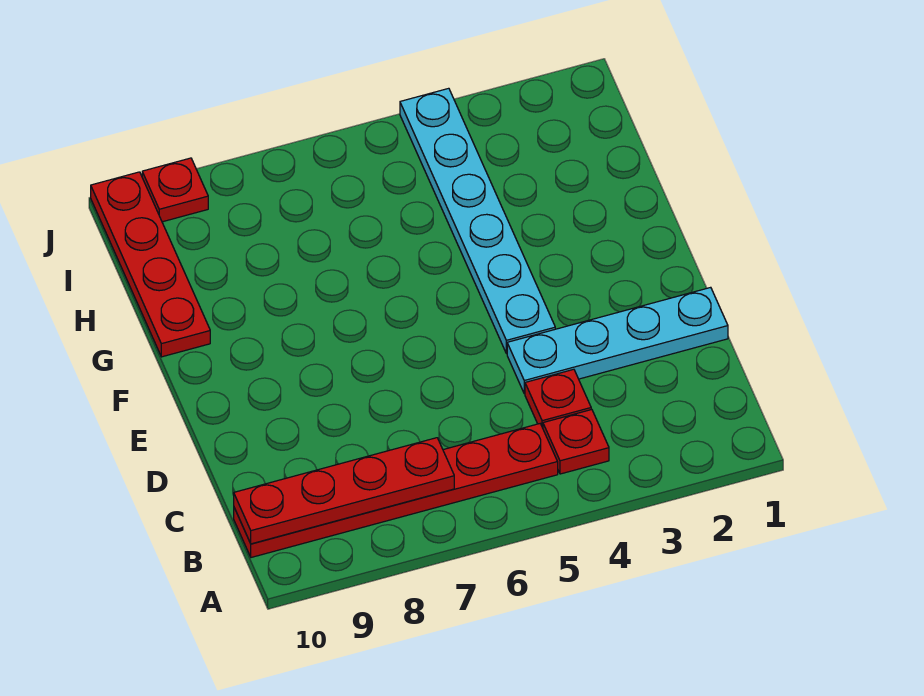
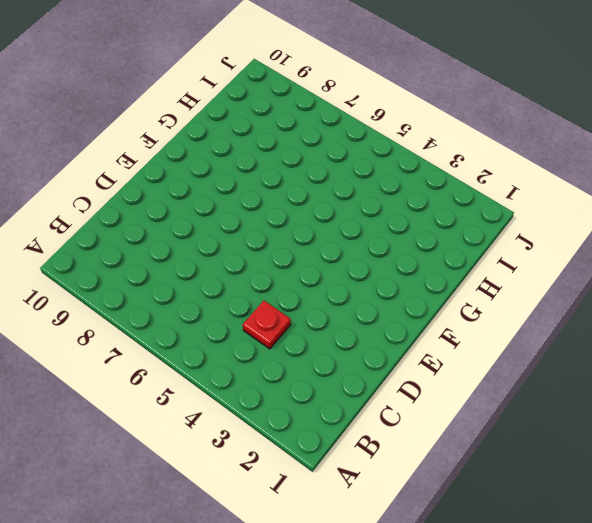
none -> red 1x1 plate [543,409,609,474]
none -> red 1x6 plate [234,424,558,557]

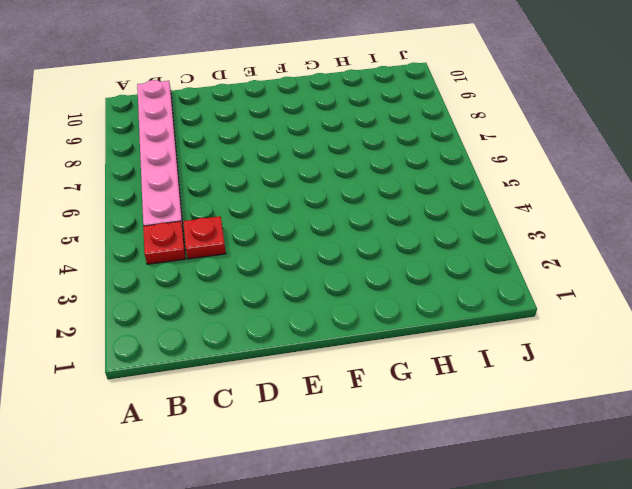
pink 1x6 plate [137,80,183,227] -> red 1x6 plate [234,424,558,557]
none -> cyan 1x4 plate [507,287,728,394]
none -> cyan 1x6 plate [400,88,555,354]

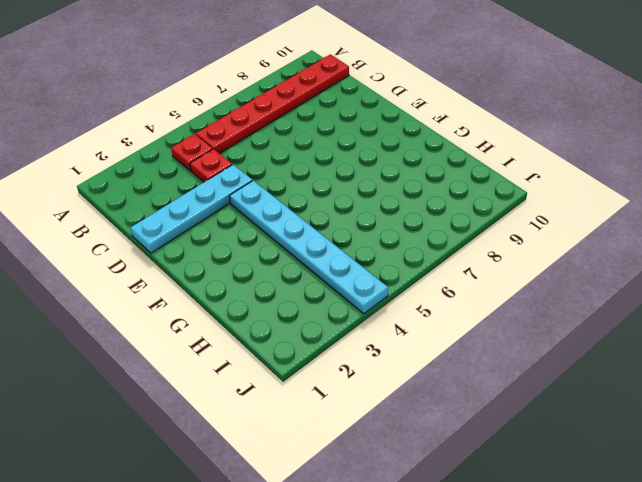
none -> red 1x4 plate [91,172,210,357]
none -> red 1x1 plate [142,158,208,222]

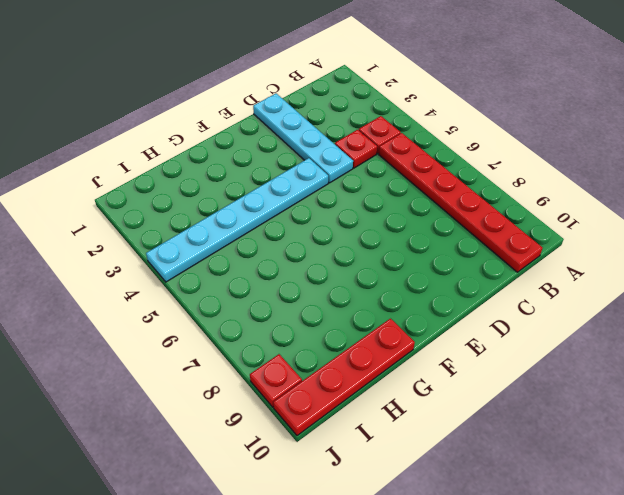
none -> red 1x4 plate [234,438,454,544]

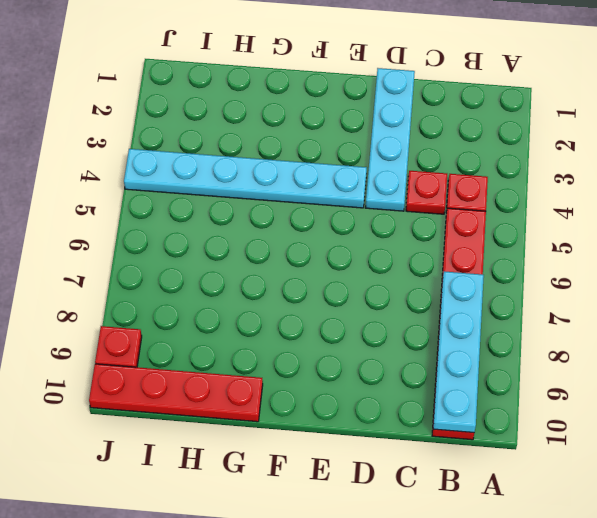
cyan 1x4 plate [433,271,484,433] -> red 1x4 plate [234,438,454,544]

